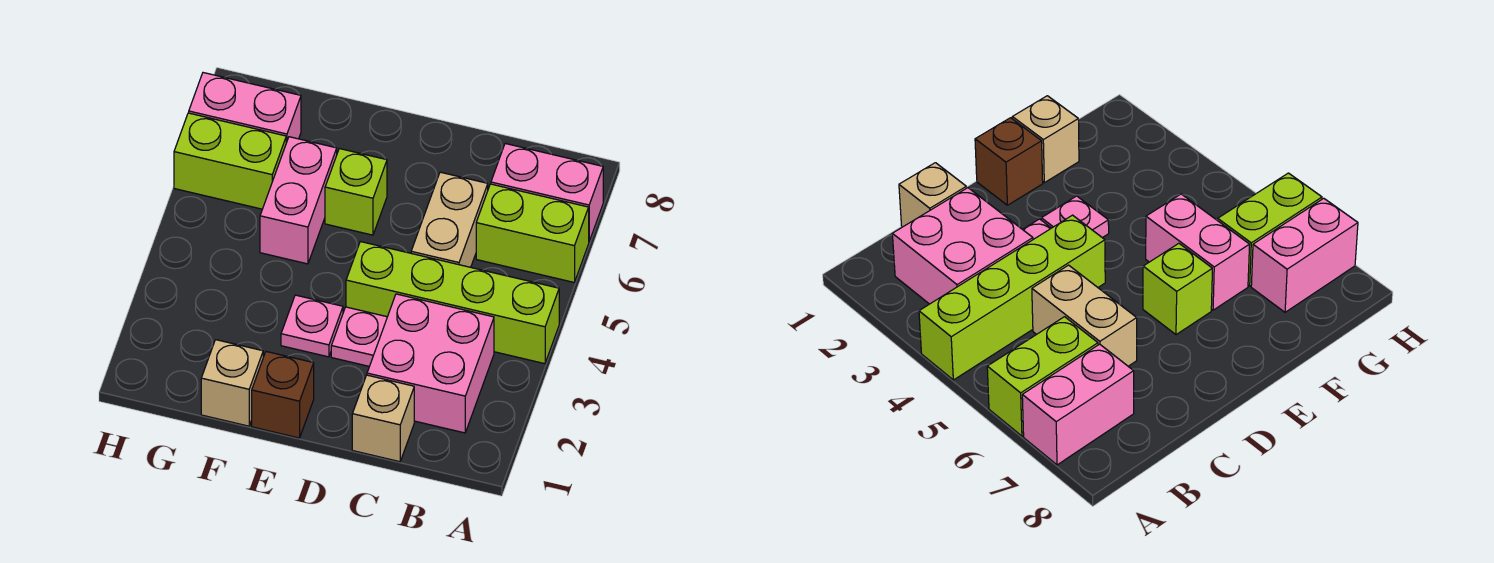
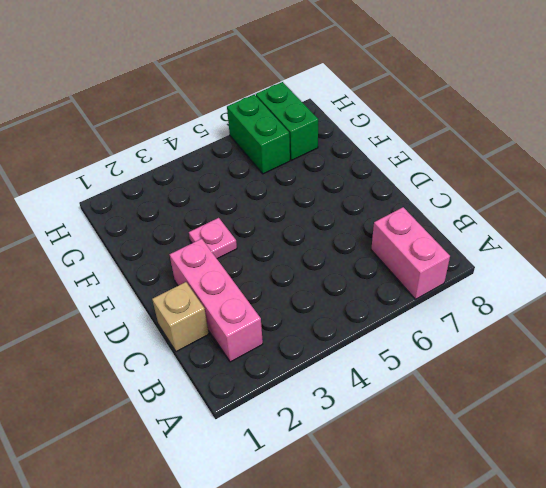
pink 1x3 brick [170,239,263,362] -> pink 2x2 brick [367,294,494,433]
green 1x2 brick [227,94,290,174] -> lime 1x2 brick [174,113,286,209]
green 1x2 brick [256,82,318,160] -> pink 1x2 brick [189,73,301,143]
none -> lime 1x4 brick [346,242,559,364]
none -> lime 1x2 brick [476,184,589,282]
none -> tan 1x2 brick [411,172,488,267]

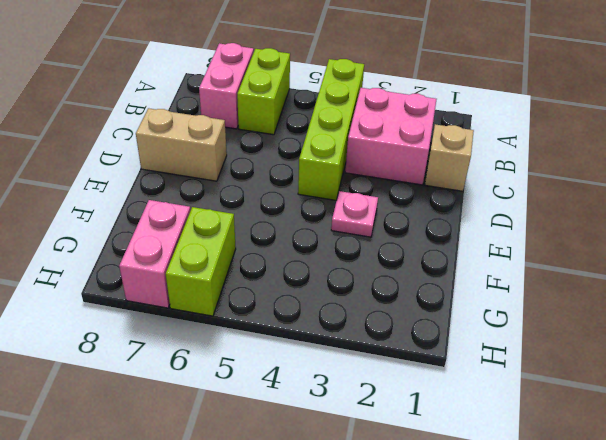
tan 1x2 brick [136,108,227,181] -> tan 1x2 brick moved to [411,172,488,267]
none -> pink 1x1 plate [331,307,387,366]
none -> brown 1x1 brick [252,352,314,438]
none -> lime 1x1 brick [325,149,387,235]

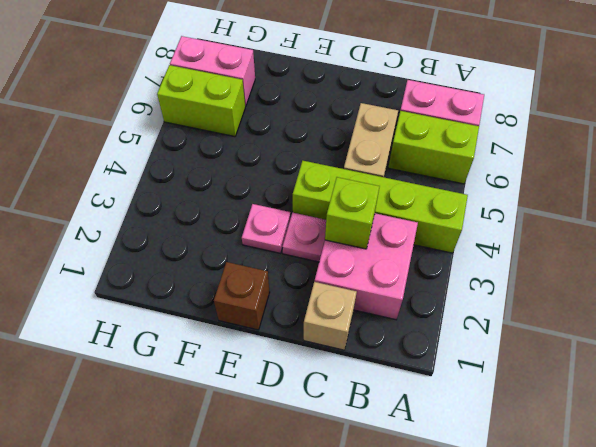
lime 1x1 brick [325,177,380,249] -> lime 1x1 brick moved to [325,149,387,235]
none -> tan 1x1 brick [201,340,263,426]
none -> pink 1x2 brick [260,137,337,264]

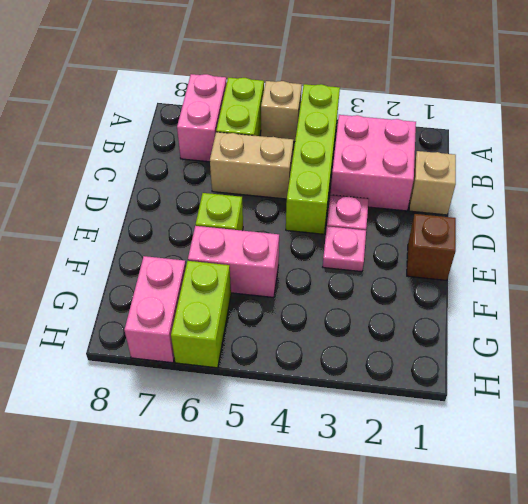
tan 1x1 brick [261,81,302,142] -> tan 1x1 brick moved to [201,340,263,426]

